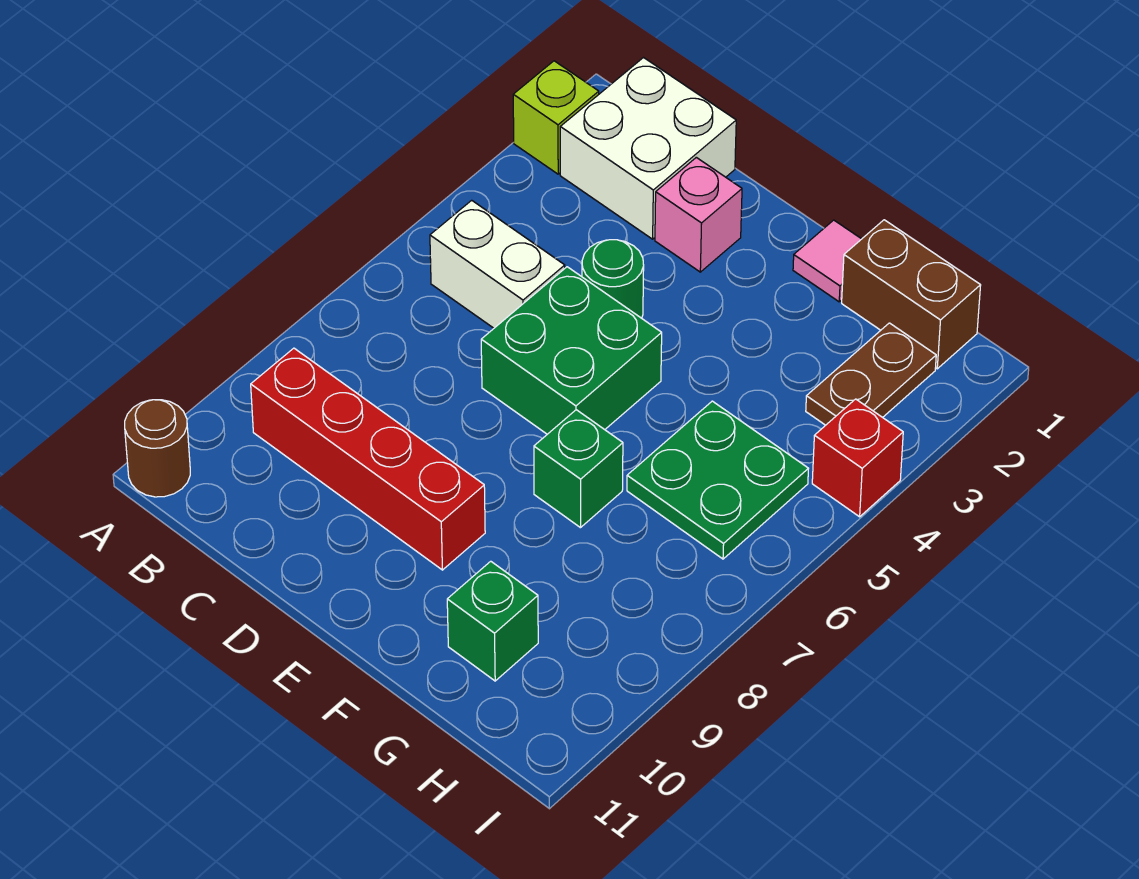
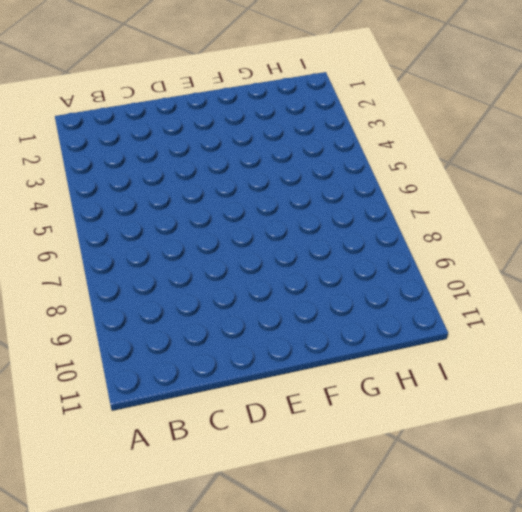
none -> lime 1x1 brick [513,61,599,174]
none -> brown 1x1 round brick [125,400,190,497]
none -> white 2x2 brick [560,58,736,239]

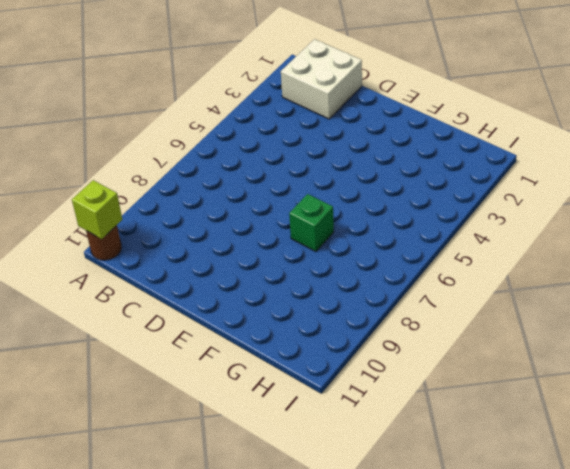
lime 1x1 brick [72,180,122,239] -> lime 1x1 brick moved to [513,61,599,174]
none -> white 1x2 brick [430,200,565,328]
none -> red 1x4 brick [251,348,485,570]
none -> pink 1x1 brick [655,157,742,272]

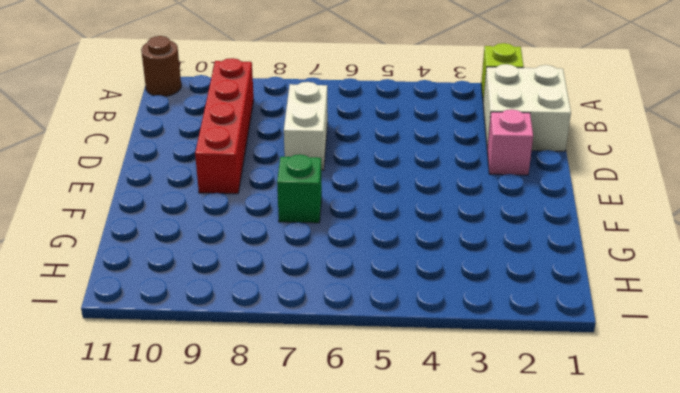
white 1x2 brick [284,82,328,170] -> white 1x2 brick moved to [430,200,565,328]
none -> green 1x1 round brick [582,240,644,318]
none -> green 2x2 brick [481,267,662,434]
none -> pink 1x1 tile [793,220,861,302]

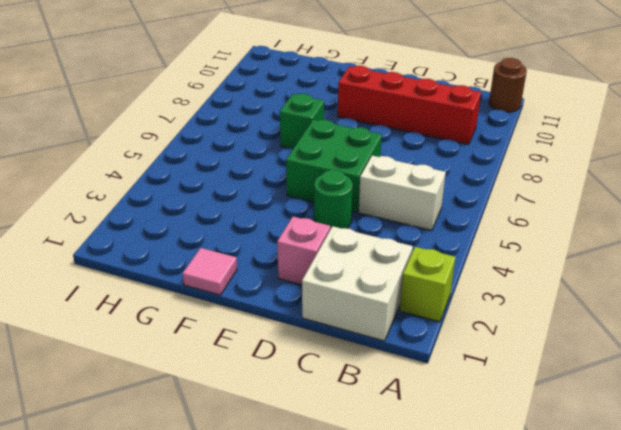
none -> brown 1x2 brick [842,220,981,369]
none -> green 2x2 plate [627,401,808,559]
none -> green 1x1 brick [447,561,538,681]

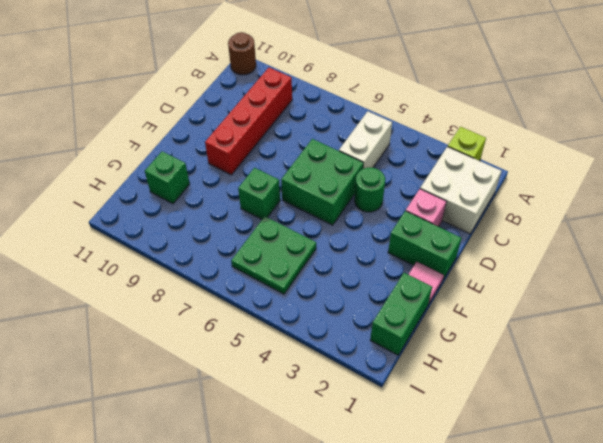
green 1x2 brick [388,211,461,279] -> none
green 1x2 brick [370,273,432,355] -> brown 1x2 brick [842,220,981,369]
none -> brown 1x2 plate [806,323,936,425]
none -> red 1x1 brick [812,399,903,517]

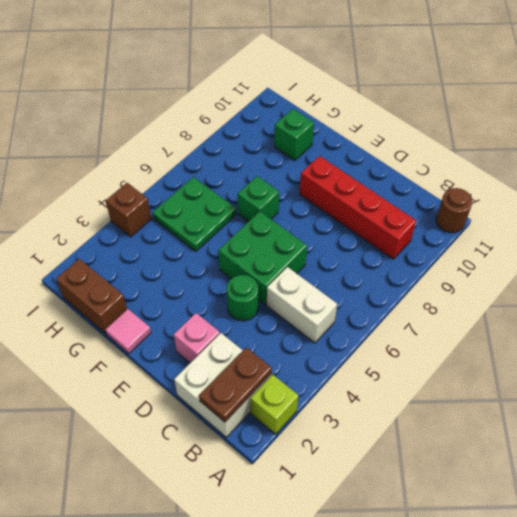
brown 1x2 plate [199,347,272,422] -> brown 1x2 plate moved to [806,323,936,425]
brown 1x1 brick [106,183,151,237] -> red 1x1 brick [812,399,903,517]

